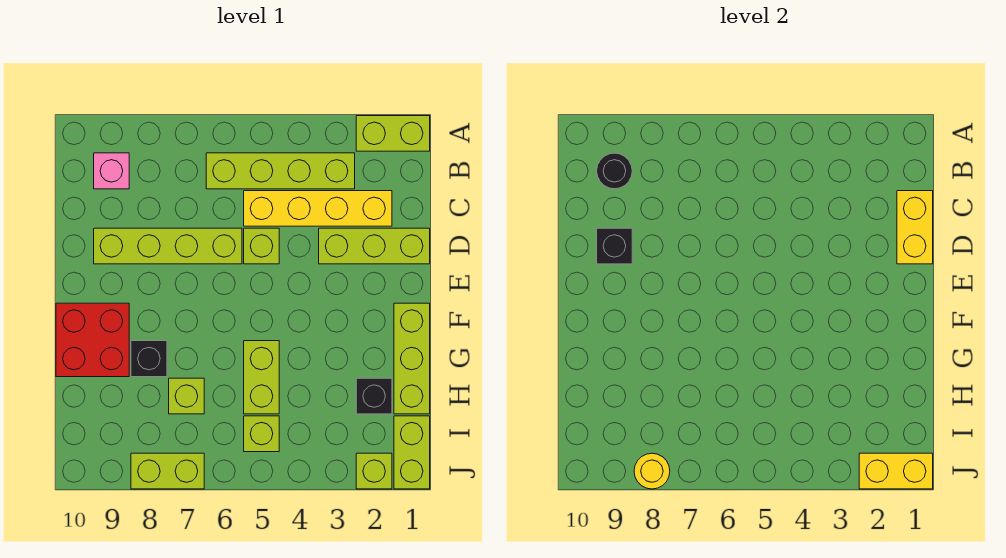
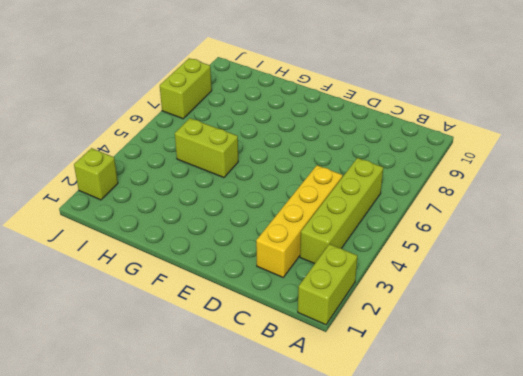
none -> pink 1x1 brick [94,153,129,189]
none -> lime 1x3 brick [319,228,430,264]
none -> lime 1x1 brick [244,228,279,264]

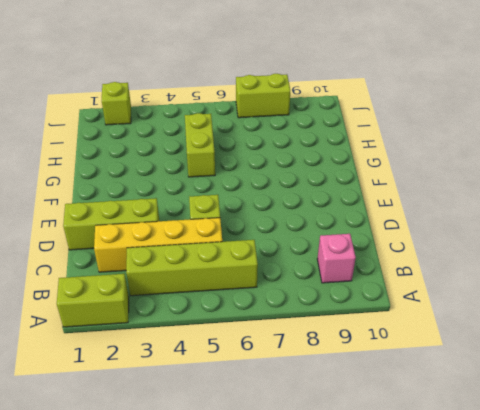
none -> lime 1x4 brick [94,228,242,264]
none -> lime 1x3 brick [394,303,430,414]
none -> red 2x2 brick [56,303,129,377]

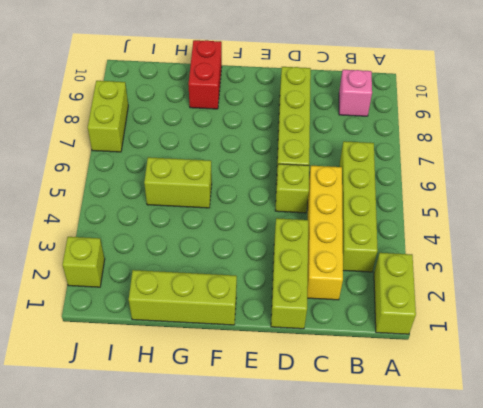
red 1x2 brick [189,40,222,109] -> red 2x2 brick [56,303,129,377]
none -> black 1x1 brick [131,341,167,377]
none -> black 1x1 brick [356,378,392,414]
none -> lime 1x1 brick [169,378,204,414]

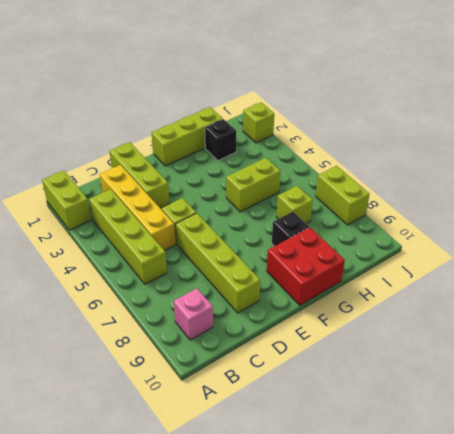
none -> lime 1x2 brick [394,416,430,489]
none -> lime 1x1 brick [244,416,279,452]
none -> black 1x1 round brick [597,153,632,189]

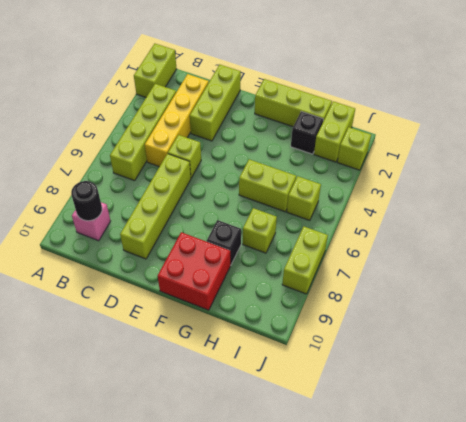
lime 1x2 brick [314,101,355,162] -> lime 1x2 brick turned to [394,416,430,489]
none -> yellow 1x2 brick [897,191,933,264]
none -> black 1x1 brick [597,228,632,264]
none -> yellow 1x2 brick [859,453,933,489]

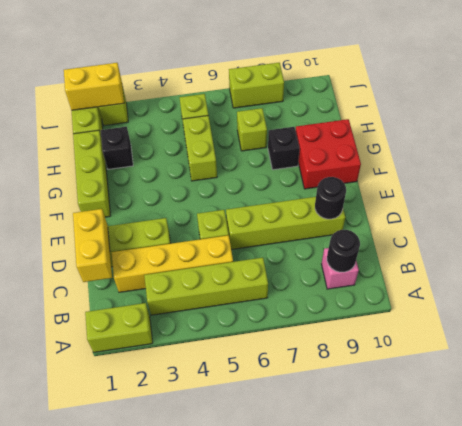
black 1x1 round brick [315,177,346,219] -> black 1x1 brick [597,228,632,264]
none -> yellow 1x1 round brick [634,453,670,489]

